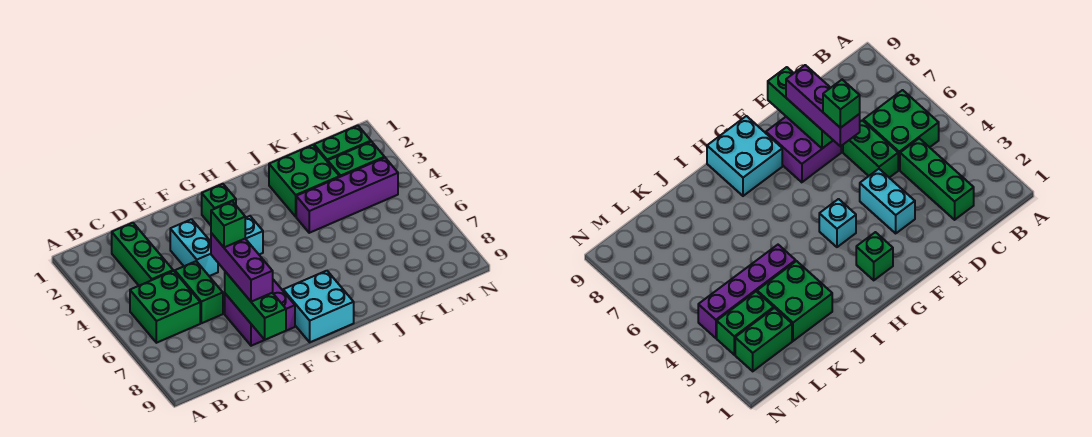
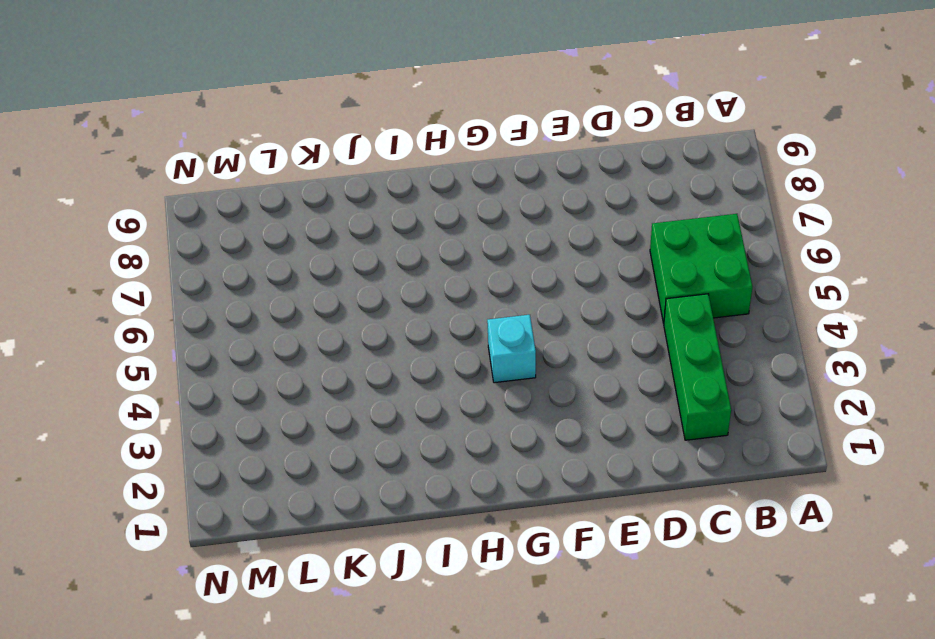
none -> green 1x2 brick [175,261,223,323]
none -> cyan 1x2 brick [170,219,218,276]
none -> purple 2x2 brick [225,280,295,346]

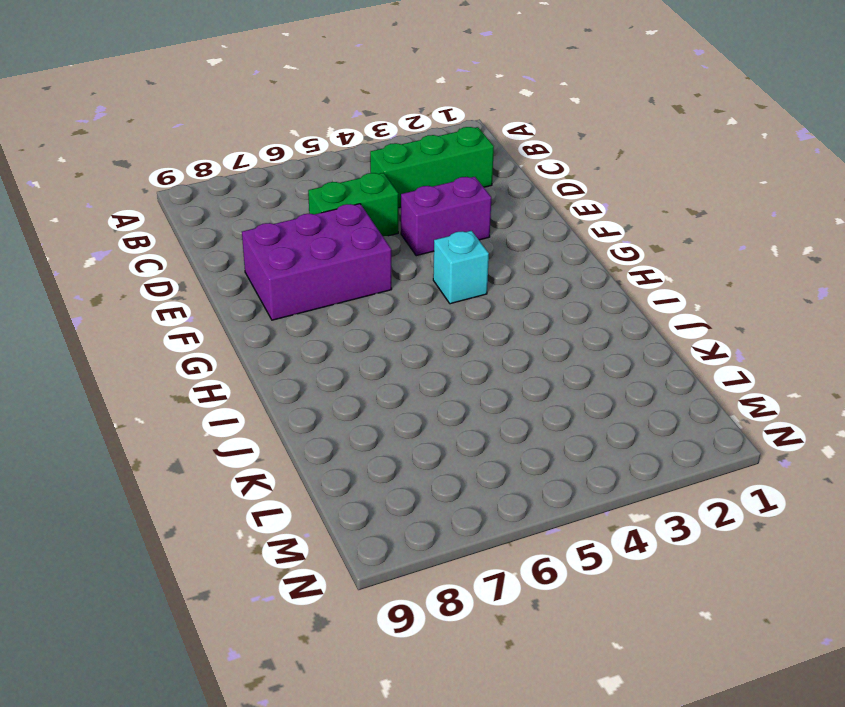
purple 1x2 brick [401,177,491,256] -> cyan 1x2 brick [170,219,218,276]
purple 2x3 brick [242,204,392,320] -> purple 2x2 brick [225,280,295,346]
none -> green 2x2 brick [130,271,200,343]
none -> green 1x1 brick [202,184,236,225]
none -> cyan 2x2 brick [283,271,354,342]

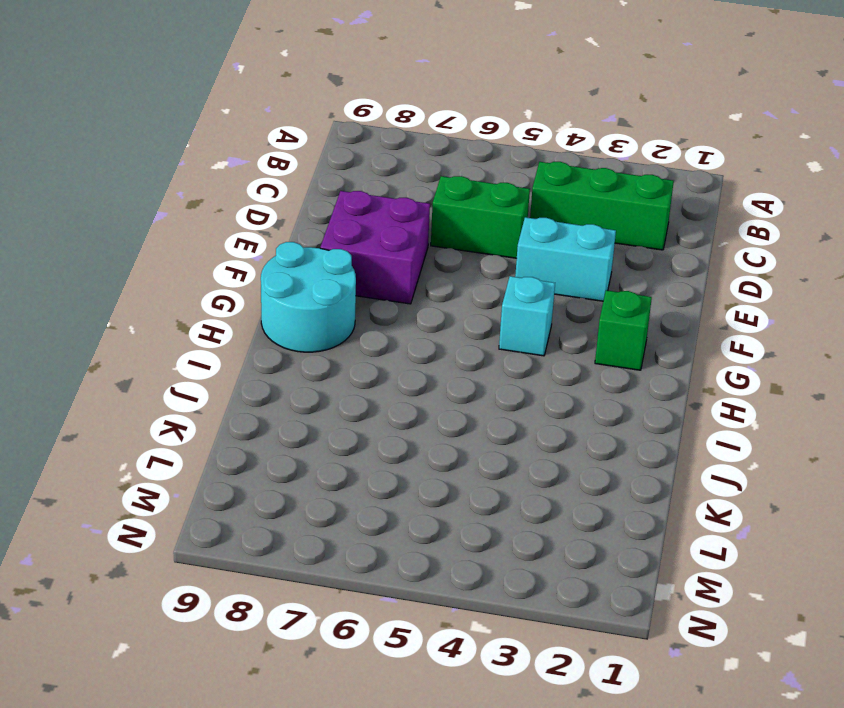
cyan 2x2 round brick [261,242,356,352] -> cyan 2x2 brick [283,271,354,342]
none -> green 2x2 brick [130,271,200,343]
none -> green 2x2 brick [269,145,340,217]
none -> purple 1x4 brick [296,158,398,233]

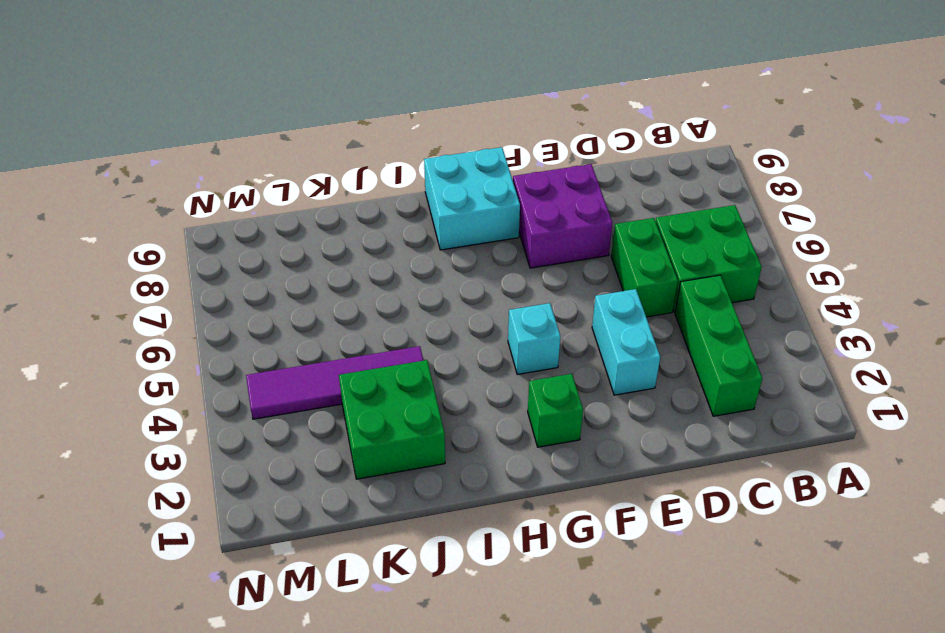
purple 1x4 tile [246,346,423,419] -> purple 1x4 brick [296,158,398,233]
none -> green 1x2 brick [314,126,371,162]
none -> green 1x2 brick [328,141,385,177]
none -> green 1x3 brick [225,272,286,340]

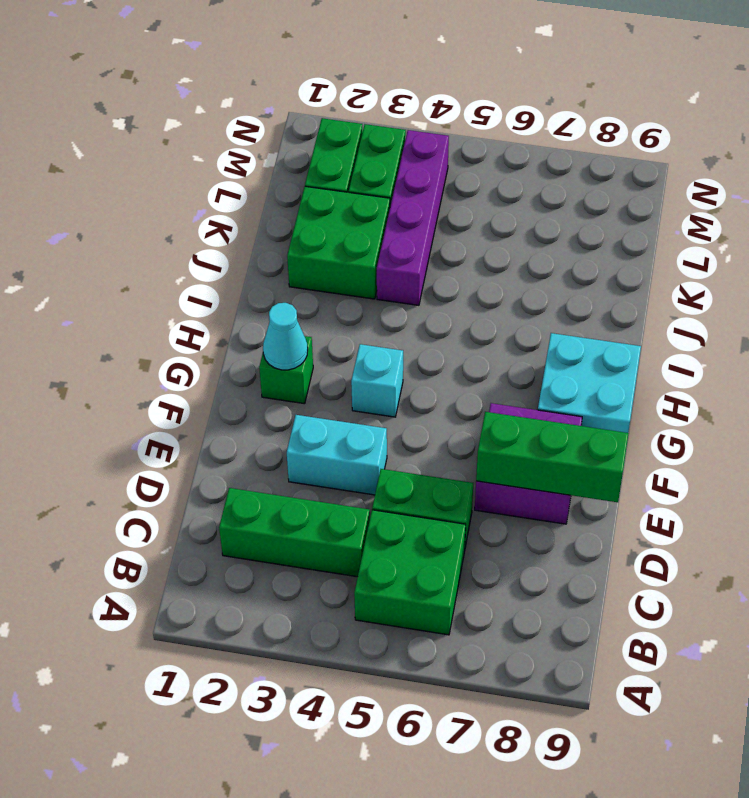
cyan 1x1 cone [263,303,308,370] -> none
none -> purple 1x3 brick [211,233,273,302]
none -> green 1x1 brick [211,201,245,247]

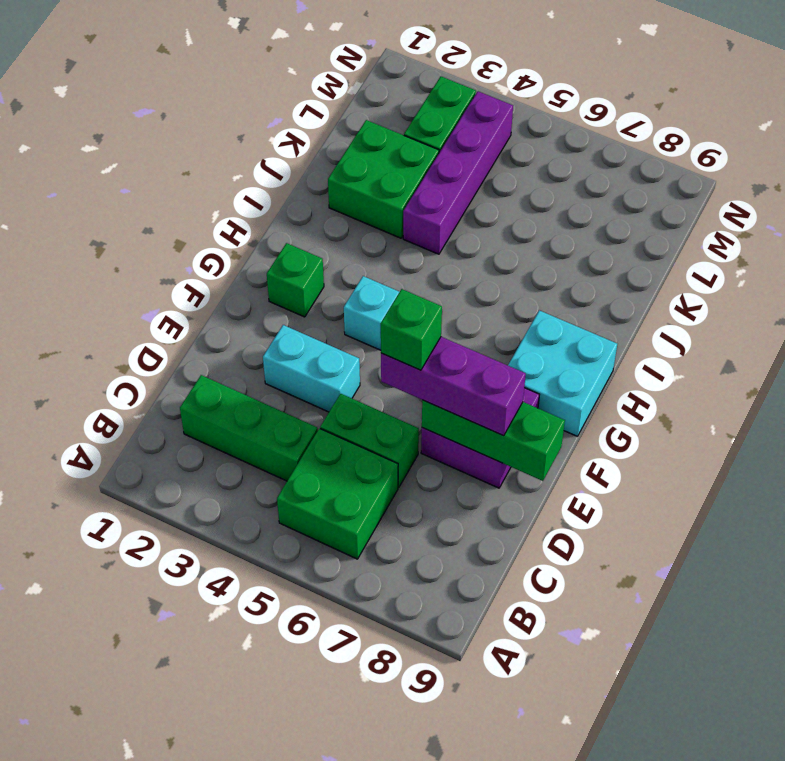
none -> green 1x2 brick [314,126,371,162]

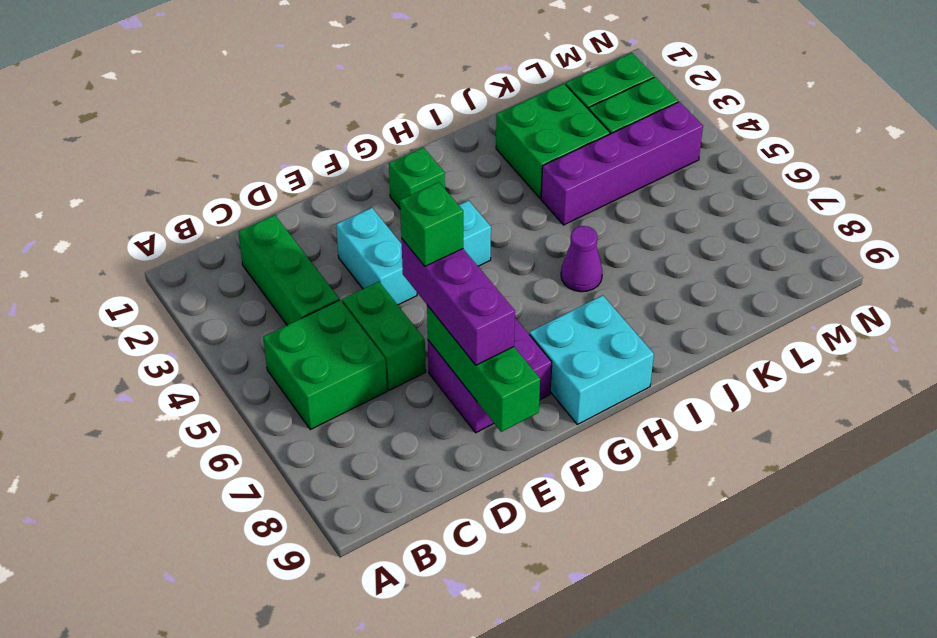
purple 1x1 cone [561,226,602,292] -> none

